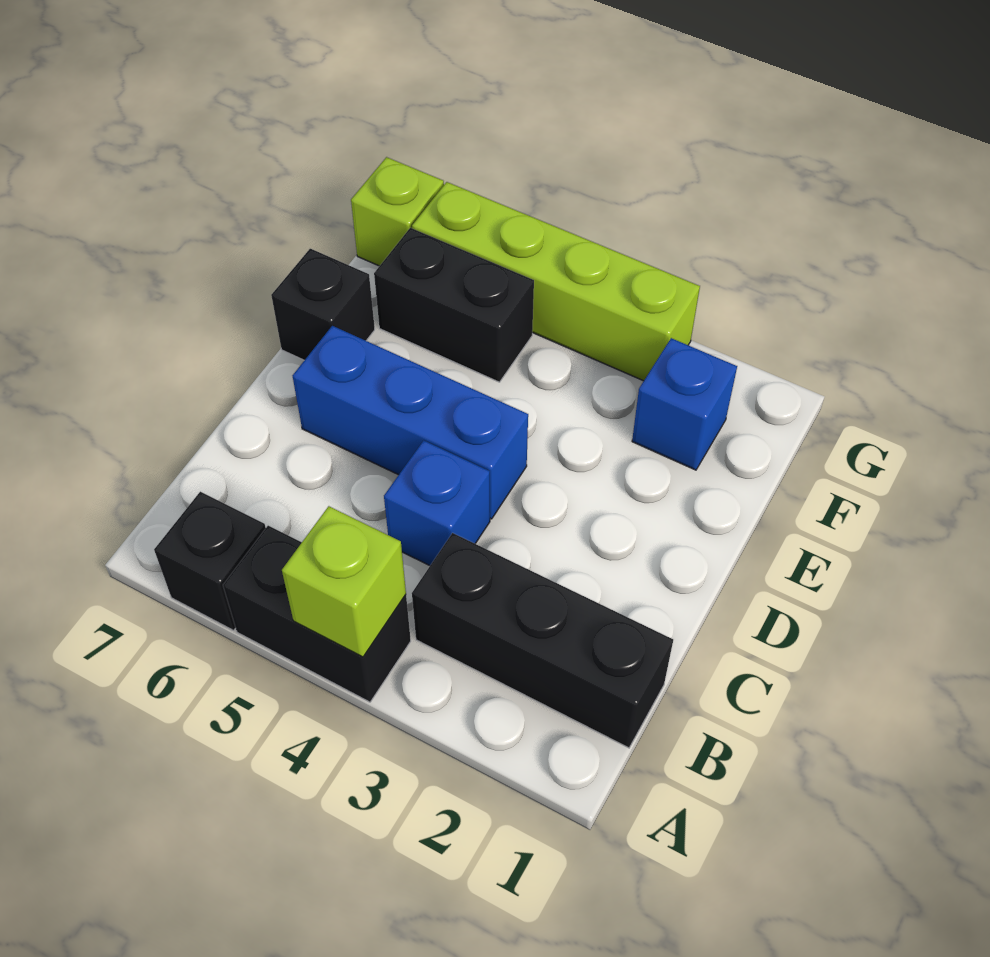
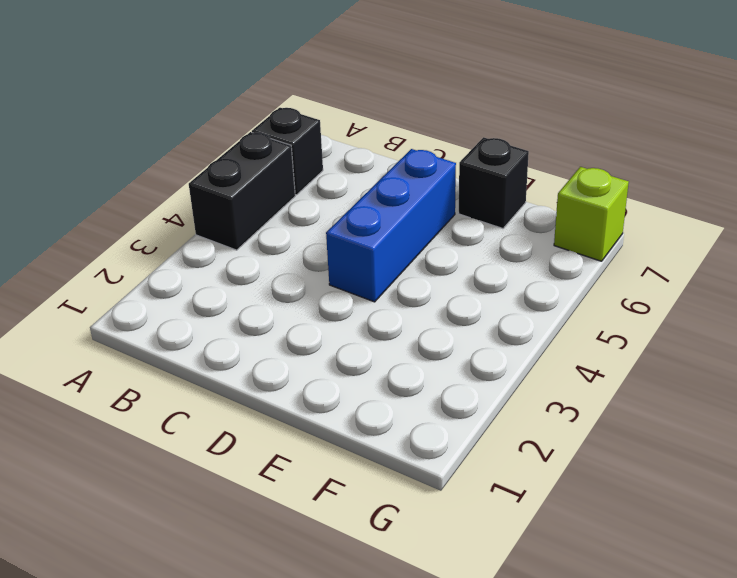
none -> black 1x3 brick [412,533,673,748]
none -> blue 1x1 brick [384,440,490,566]

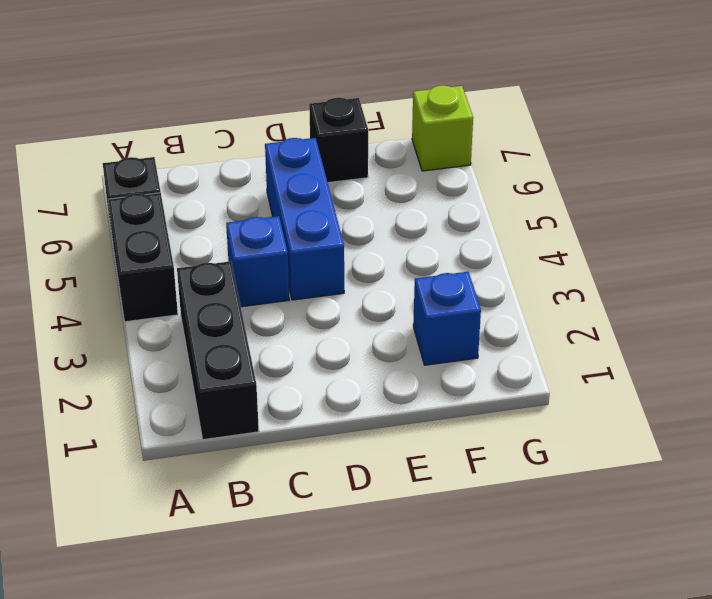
none -> black 1x2 brick [374,228,534,382]
none -> lime 1x4 brick [412,182,700,381]

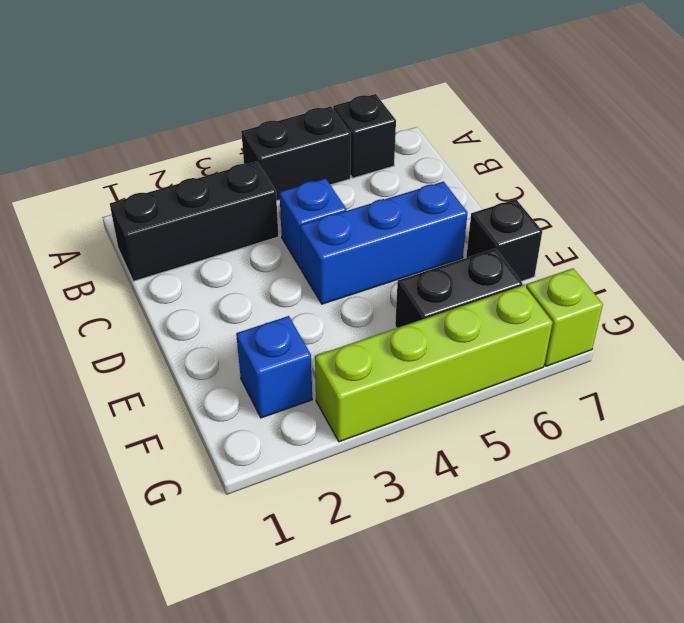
none -> lime 1x1 brick [282,506,406,657]

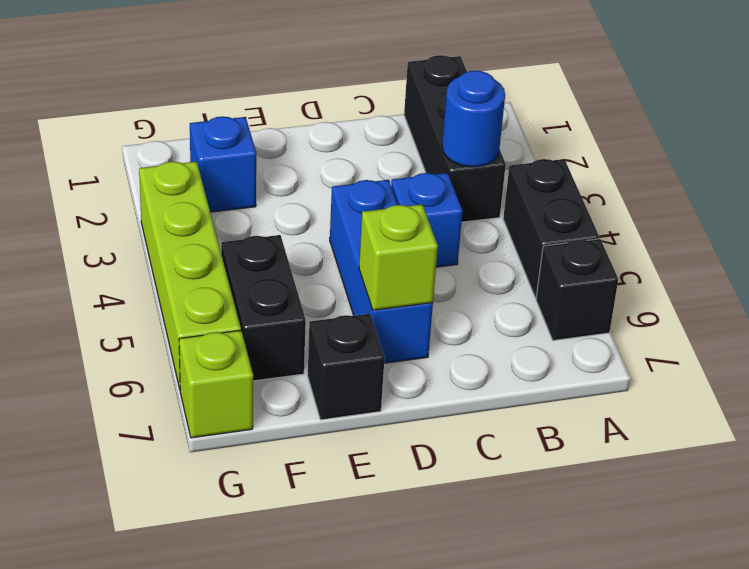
blue 1x1 round brick [442,71,505,167] -> none
lime 1x1 brick [359,204,438,310] -> lime 1x1 brick moved to [282,506,406,657]

